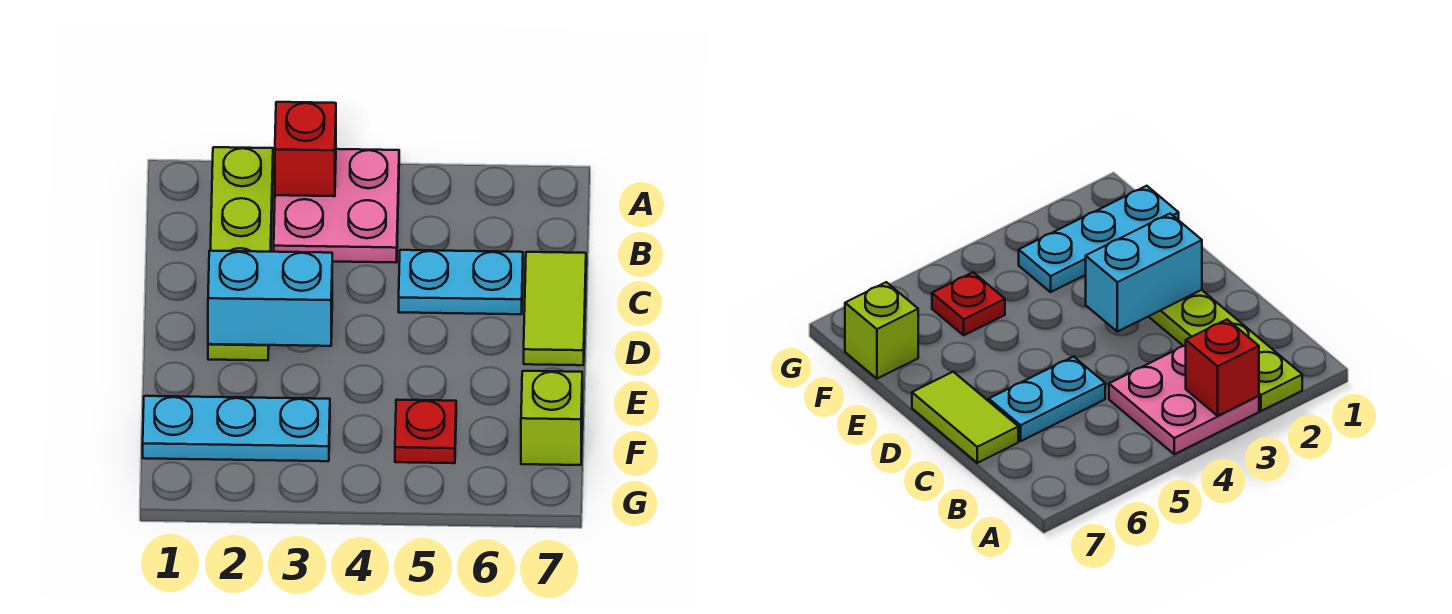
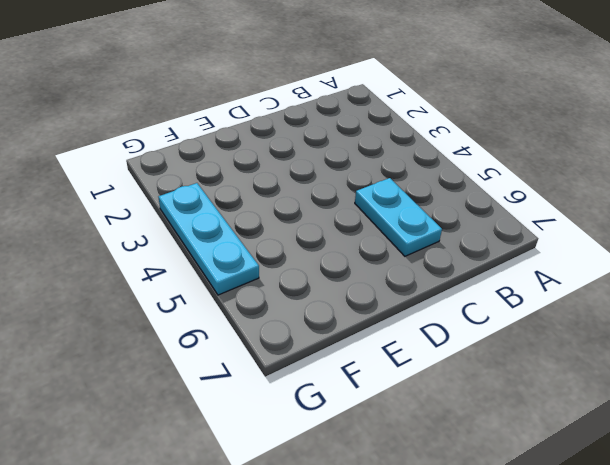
cyan 1x3 plate [159,183,259,295] -> cyan 1x3 plate moved to [143,396,330,461]
none -> lime 1x4 plate [208,147,273,360]
none -> pink 2x2 plate [274,149,399,263]

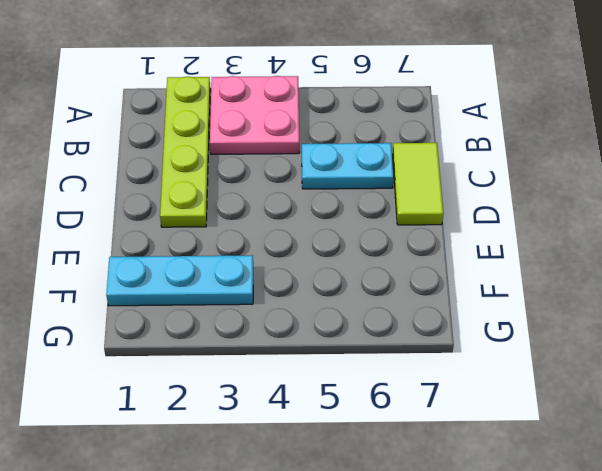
none -> red 1x1 plate [395,400,456,463]
none -> lime 1x1 brick [521,371,582,465]

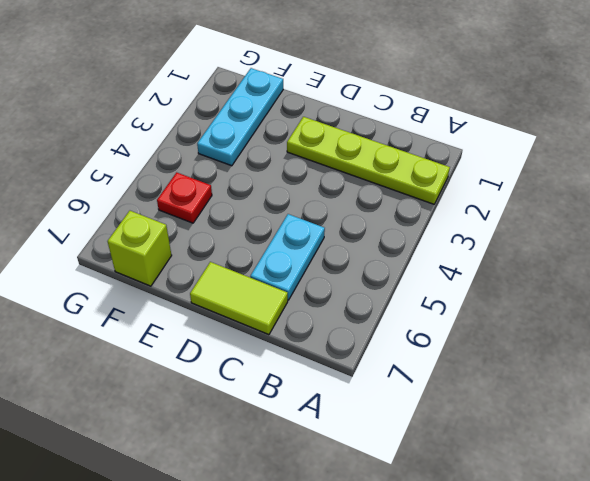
none -> pink 2x2 plate [274,149,399,263]
none -> red 1x1 brick [275,102,336,196]

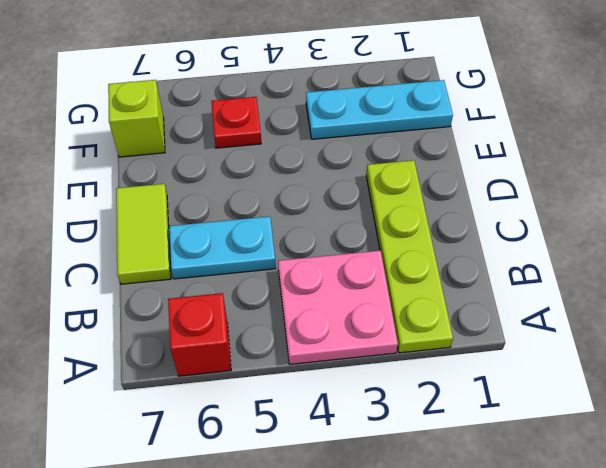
red 1x1 brick [168,293,231,376] -> red 1x1 brick moved to [275,102,336,196]
none -> cyan 1x2 brick [208,251,332,346]

